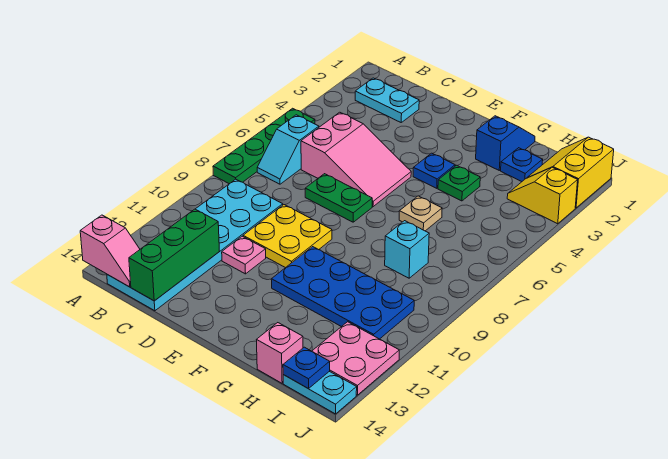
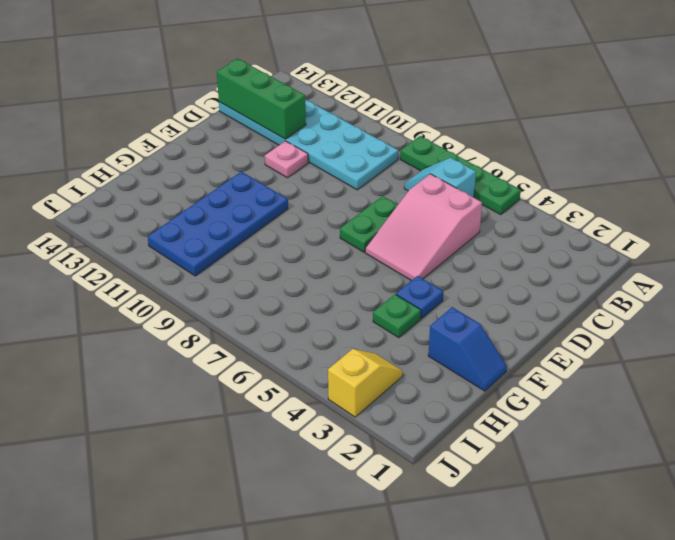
none -> cyan 1x2 plate [355,78,419,122]
none -> yellow 2x2 plate [243,205,332,268]
none -> tan 1x1 plate [399,196,442,231]

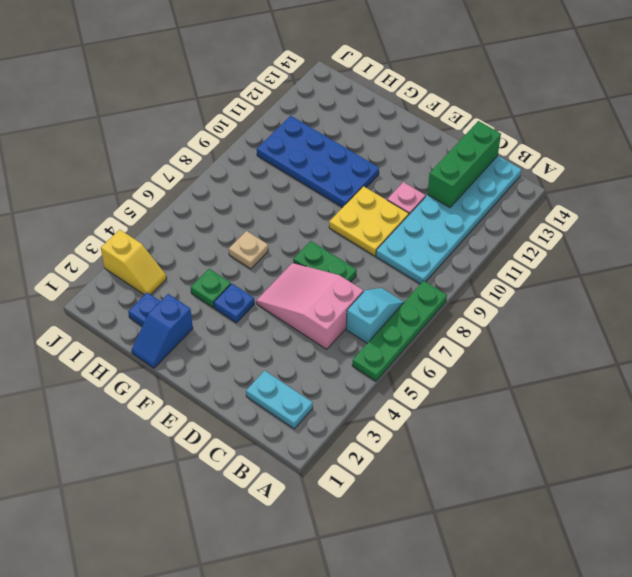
none -> cyan 1x1 brick [385,221,429,278]
none -> pink 1x1 brick [257,323,303,383]
none -> yellow 2x2 slope [527,137,614,208]

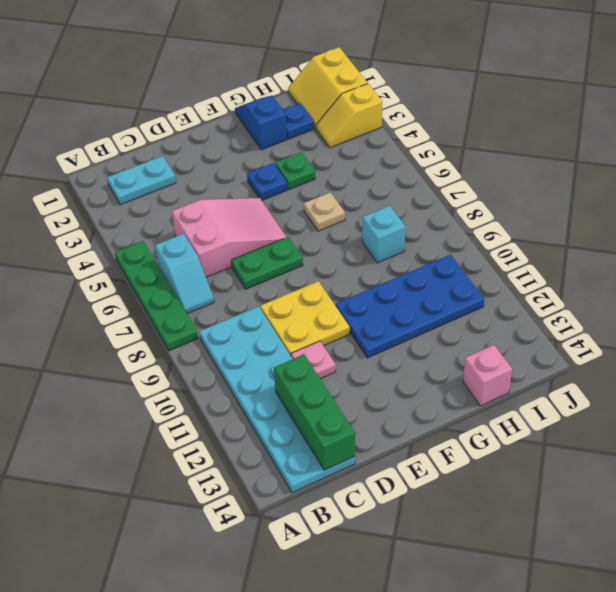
none -> pink 2x2 plate [312,322,399,395]
none -> cyan 1x2 plate [283,371,357,414]
none -> pink 1x2 slope [80,215,140,287]

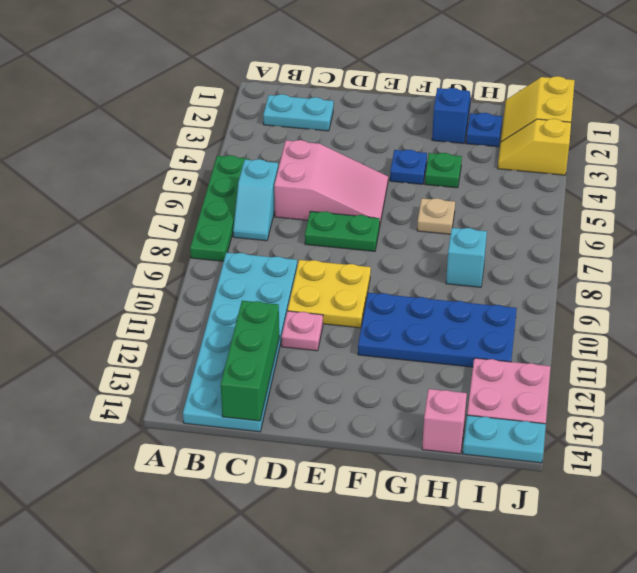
none -> pink 1x2 slope [80,215,140,287]
none -> blue 1x1 plate [283,347,330,389]

